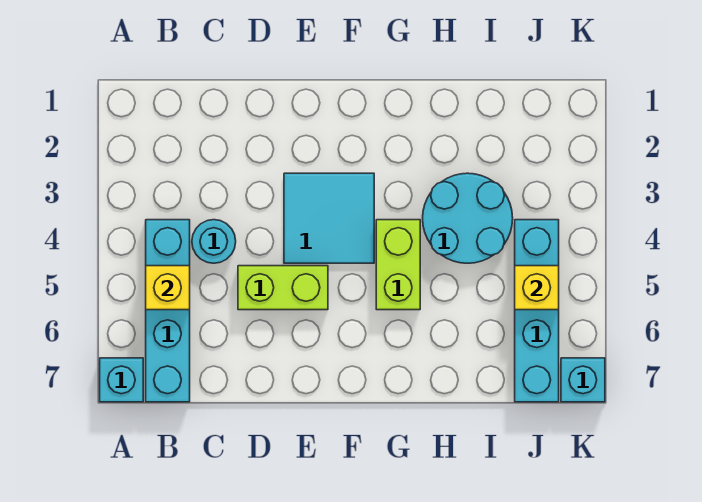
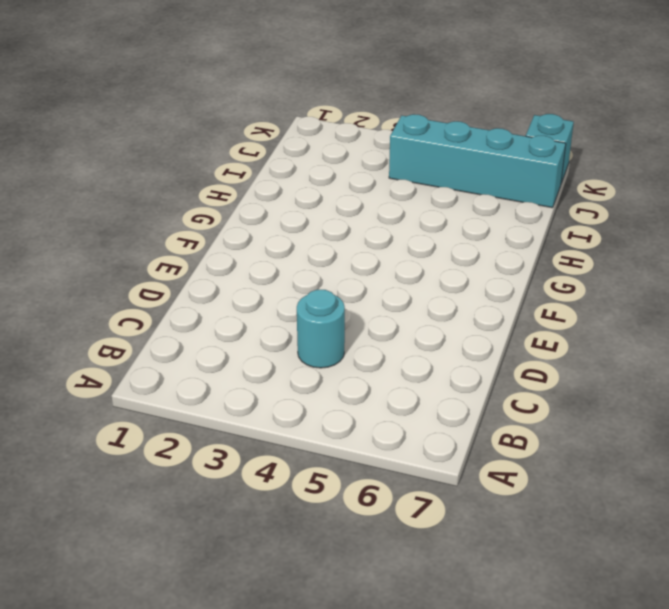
none -> cyan 1x1 brick [100,358,143,402]
none -> cyan 1x4 brick [146,220,190,402]

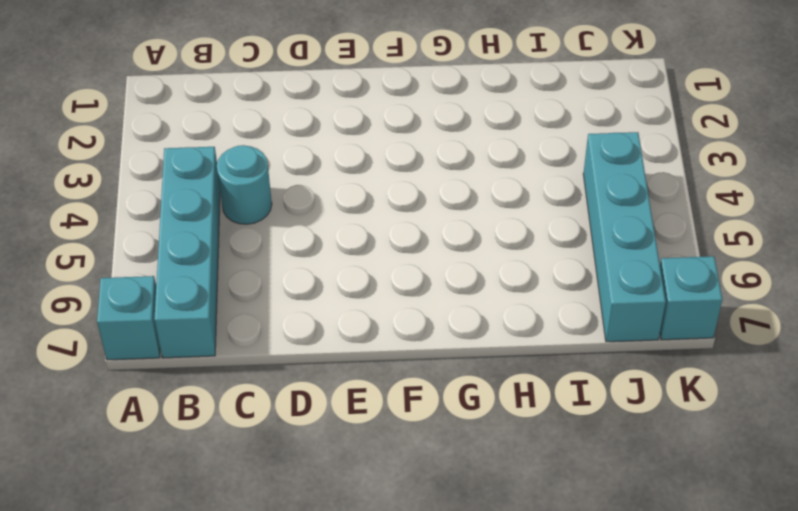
none -> lime 1x2 brick [238,266,328,310]
none -> cyan 2x2 tile [284,173,374,263]

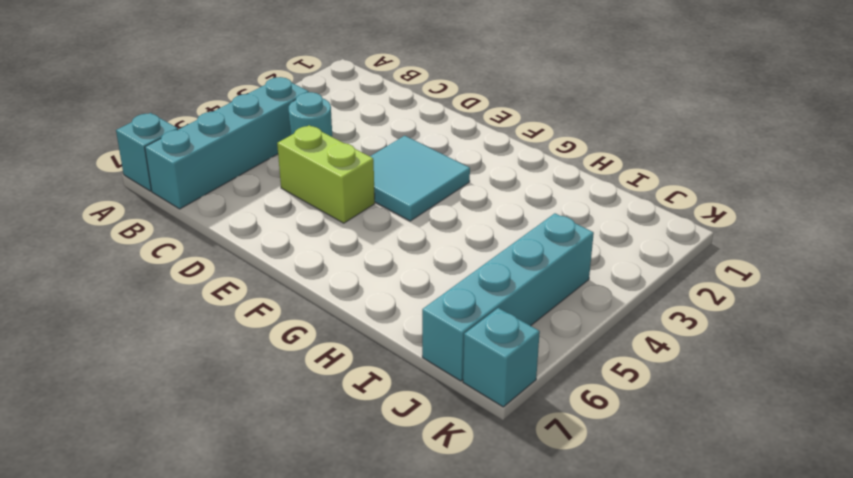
none -> lime 1x2 brick [376,220,420,310]
none -> cyan 2x2 round brick [423,173,513,263]

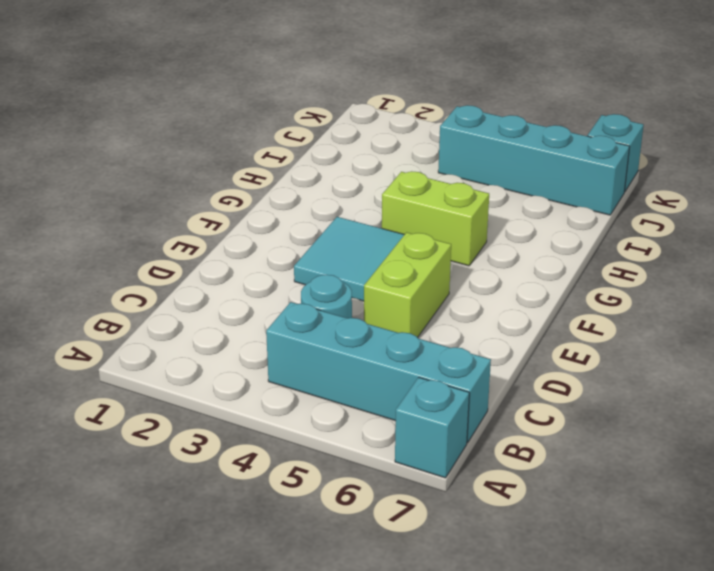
none -> cyan 2x2 round brick [423,173,513,263]
none -> yellow 1x1 brick [146,266,190,310]

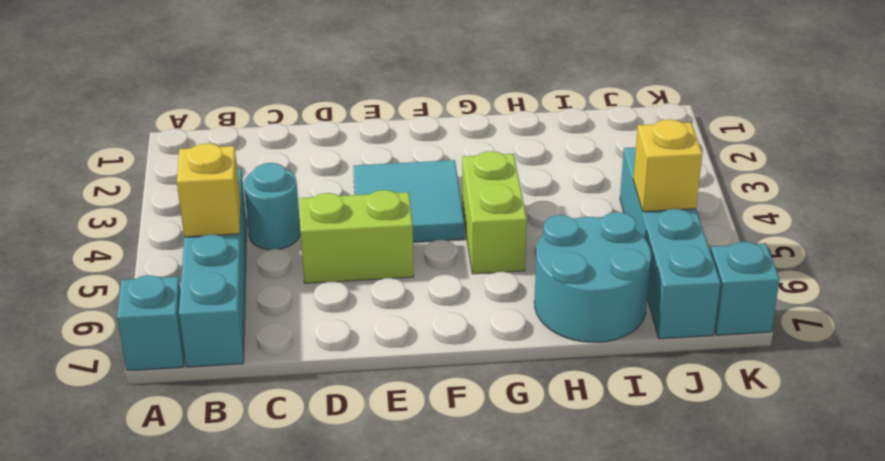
cyan 2x2 round brick [534,212,651,342] -> cyan 2x2 round brick moved to [423,173,513,263]

